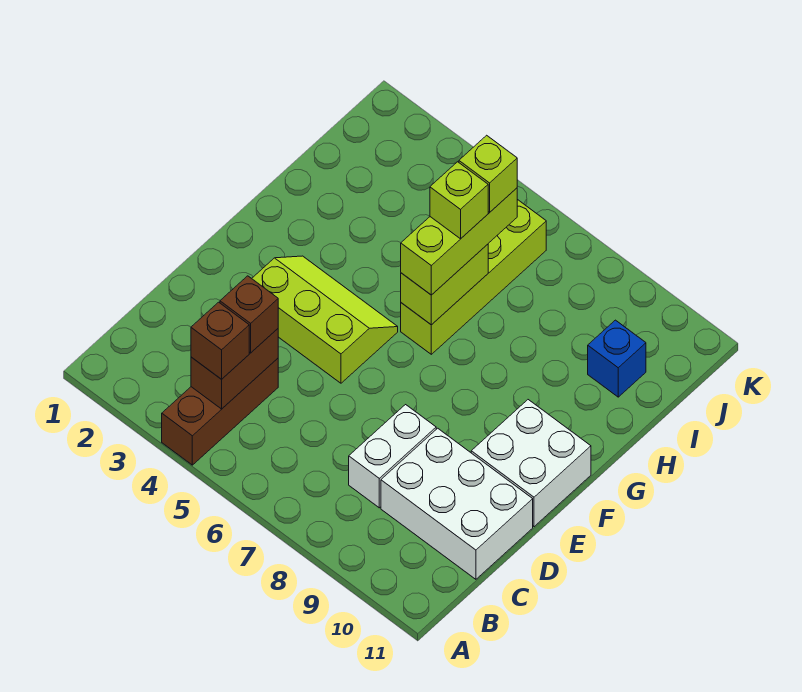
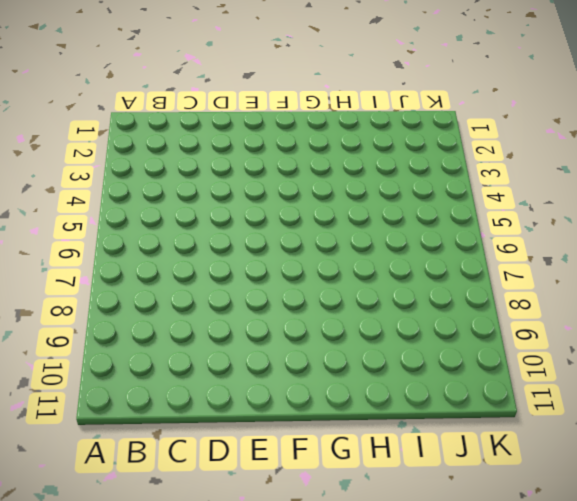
none -> brown 1x3 brick [162,358,278,465]
none -> white 1x2 brick [349,405,436,508]
none -> white 2x3 brick [381,428,533,579]

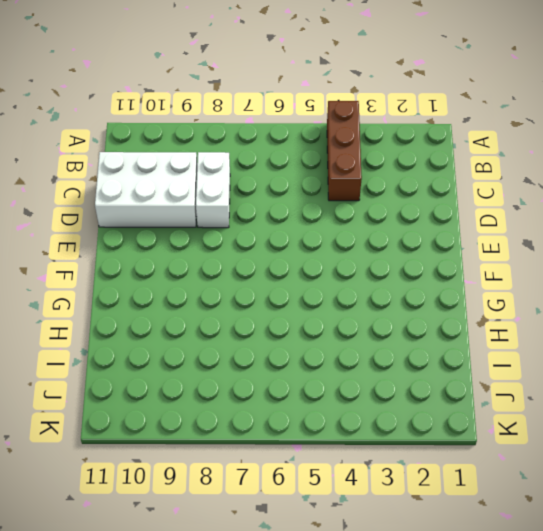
none -> lime 2x3 slope [252,256,398,383]
none -> white 2x2 brick [471,400,591,527]
none -> lime 1x4 brick [401,199,546,354]

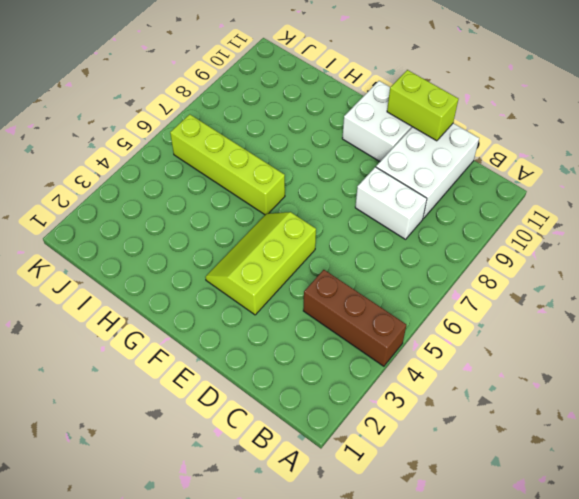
lime 1x2 brick [387,70,458,141] -> lime 1x2 brick moved to [401,244,488,325]
none -> blue 1x1 brick [588,320,646,397]
none -> brown 1x2 brick [191,329,278,409]
none -> brown 1x1 brick [191,302,249,379]

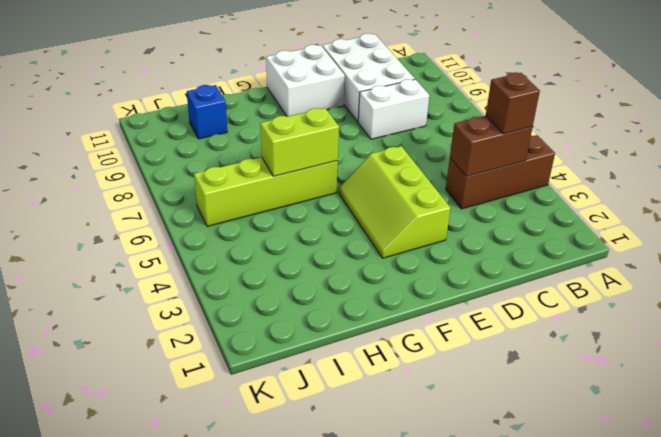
none -> brown 1x1 brick [220,276,278,353]
none -> lime 1x3 brick [401,188,517,295]
none -> lime 1x1 brick [430,162,488,239]

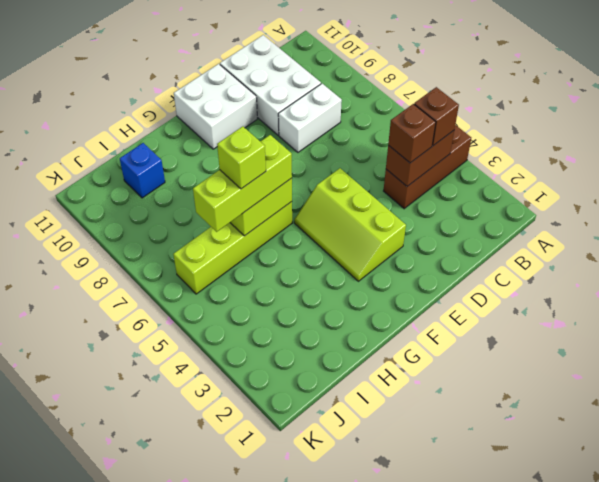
none -> lime 1x1 brick [459,135,517,212]

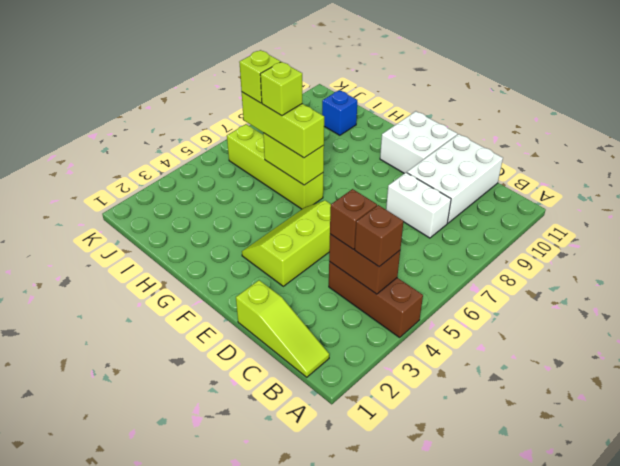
lime 1x3 slope [236,280,329,377] -> none

